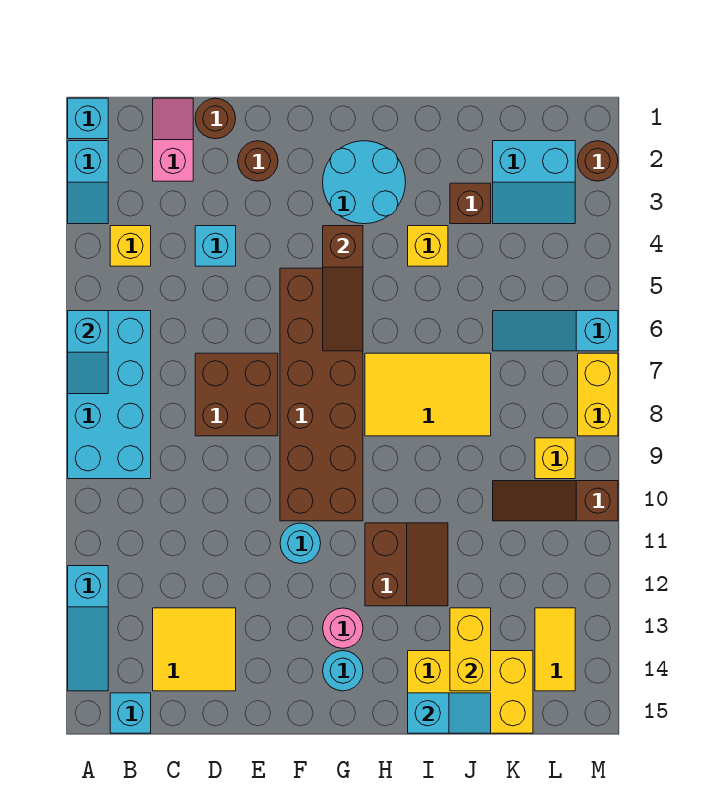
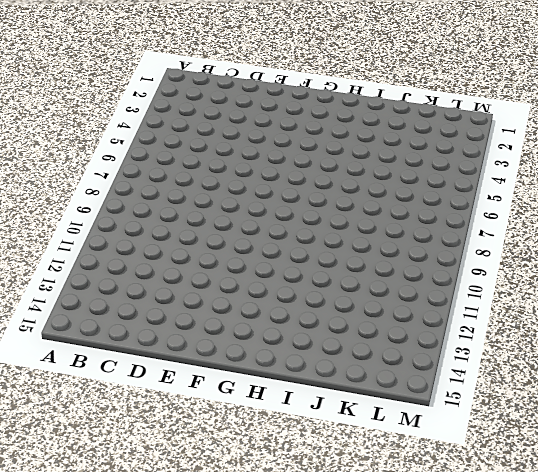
none -> cyan 1x1 brick [68,98,108,139]
none -> cyan 1x2 slope [68,141,108,224]
none -> cyan 2x4 brick [68,311,151,479]
none -> cyan 1x3 slope [68,566,108,691]

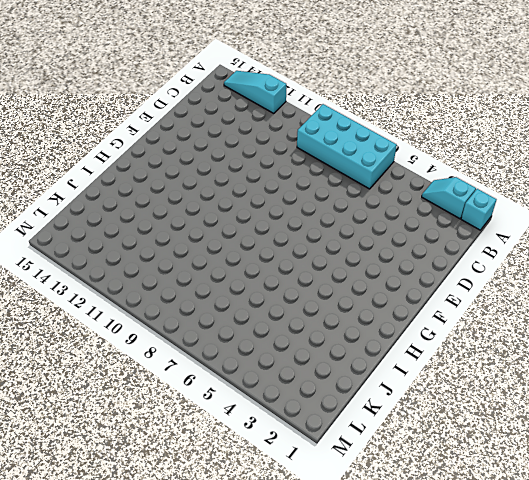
none -> yellow 1x1 brick [110,226,151,266]
none -> cyan 1x1 brick [110,693,151,733]
none -> pink 1x2 slope [153,98,193,181]
none -> yellow 2x2 tile [153,608,236,691]

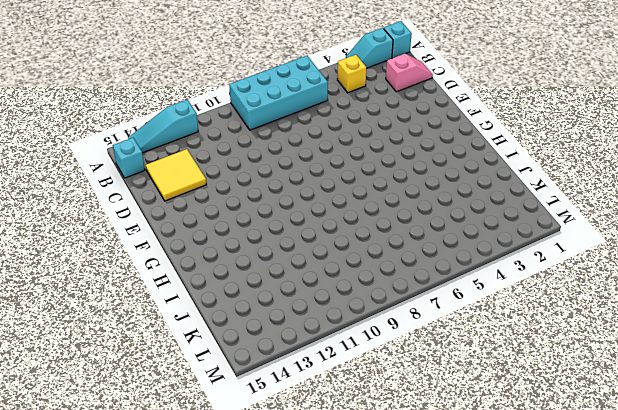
none -> brown 1x1 round brick [195,98,236,139]
none -> cyan 1x1 brick [195,226,236,266]
none -> brown 2x2 brick [195,353,278,436]
none -> brown 1x1 round brick [238,141,278,181]

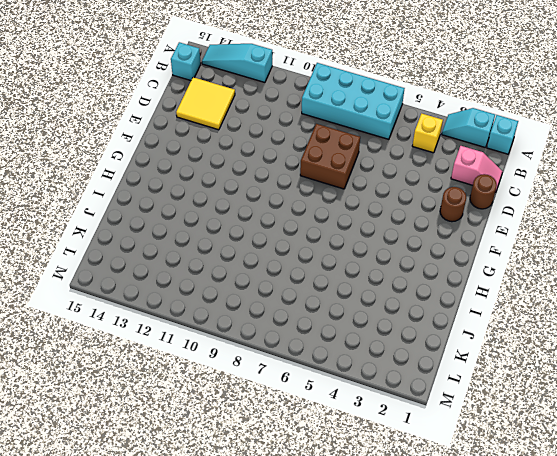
none -> cyan 1x1 brick [195,226,236,266]
none -> brown 2x6 brick [280,268,363,521]
none -> cyan 1x1 round brick [280,523,321,564]
none -> cyan 2x2 round brick [323,141,406,224]

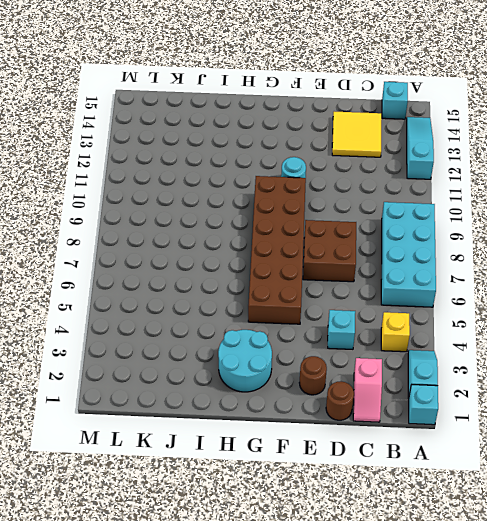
none -> pink 1x1 round brick [323,608,363,648]
none -> cyan 1x1 round brick [323,651,363,691]
none -> yellow 2x3 tile [365,353,491,436]
none -> brown 2x2 slope [365,523,448,606]

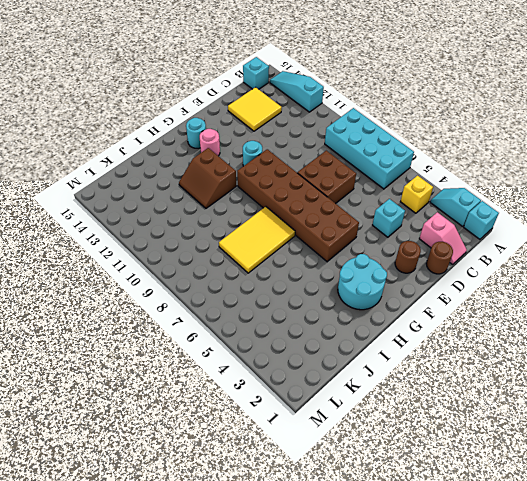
none -> yellow 1x1 brick [408,226,448,266]
none -> yellow 2x3 brick [408,651,533,733]
none -> brown 1x1 brick [450,183,491,224]
none -> cyan 2x2 slope [493,141,575,224]

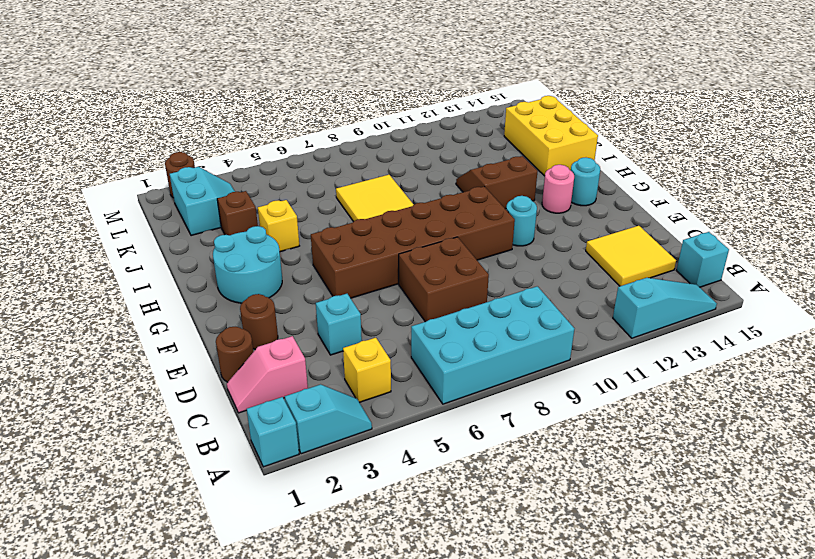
none -> cyan 1x3 slope [493,311,618,351]
none -> brown 1x3 slope [493,481,618,521]
none -> yellow 1x1 brick [535,438,575,479]
none -> yellow 1x2 tile [535,608,575,691]

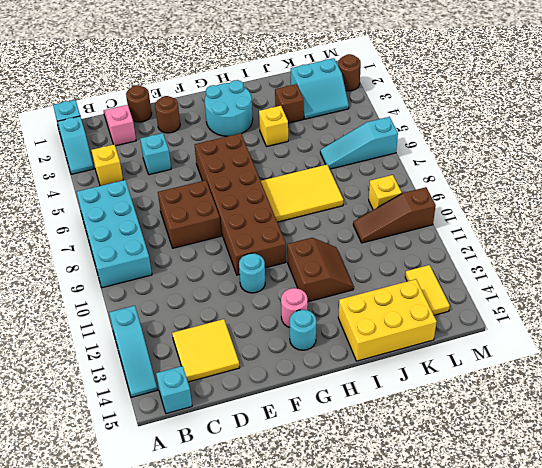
none -> yellow 1x2 brick [578,353,618,436]
none -> cyan 1x2 slope [68,311,108,394]
none -> brown 1x3 slope [323,226,363,351]
none -> cyan 1x2 slope [408,693,491,733]

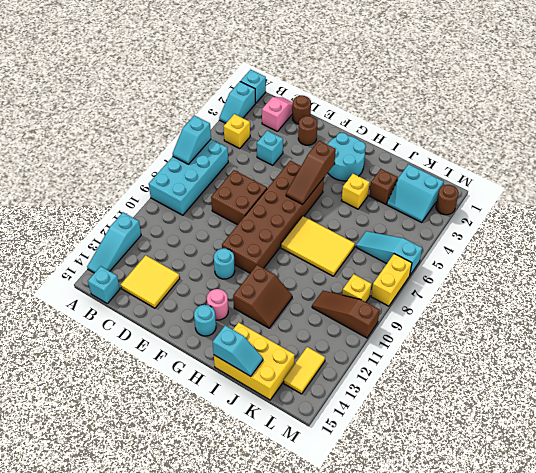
none -> yellow 1x2 brick [450,608,491,691]

